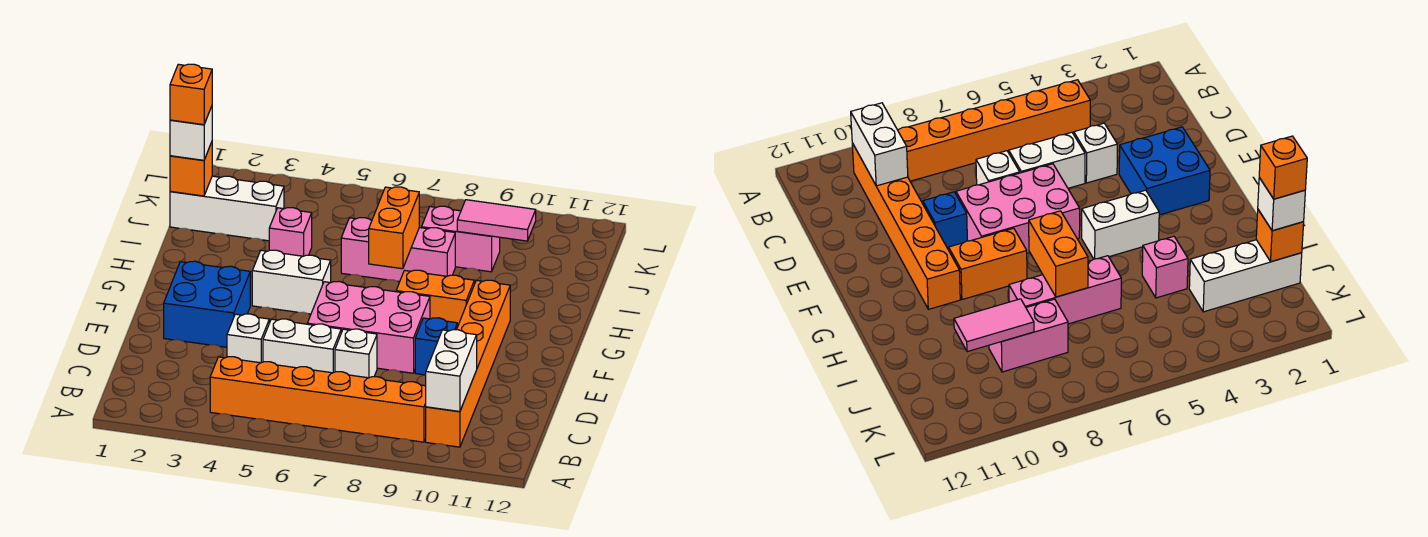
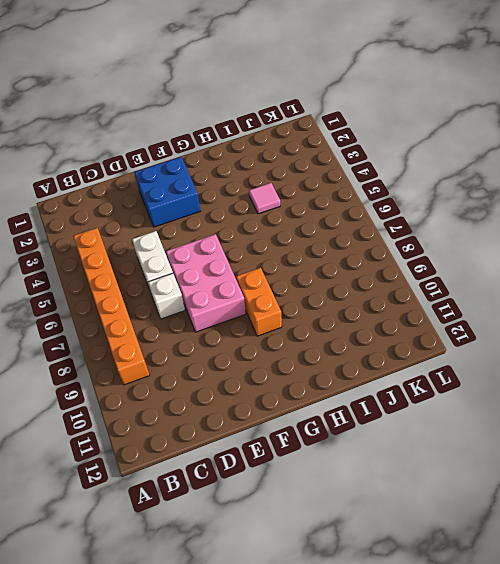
pink 1x1 tile [249,183,280,214] -> pink 1x1 brick [269,208,312,256]
none -> orange 1x6 brick [426,280,510,447]
none -> white 1x1 brick [227,314,269,363]
none -> blue 1x1 brick [415,318,457,375]

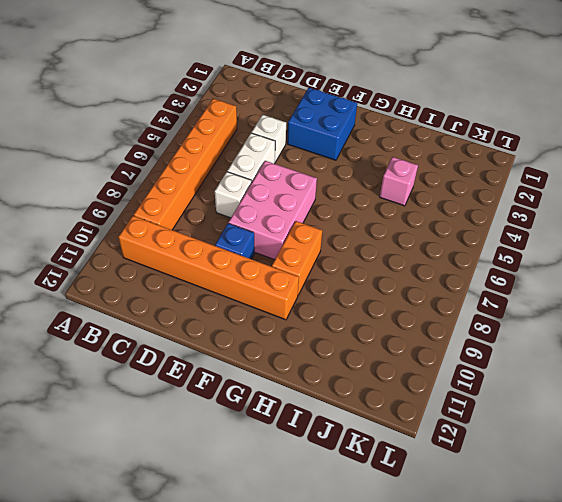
none -> white 1x2 brick [252,250,331,314]
none -> pink 1x3 brick [341,218,455,281]
none -> white 1x3 brick [170,176,284,241]

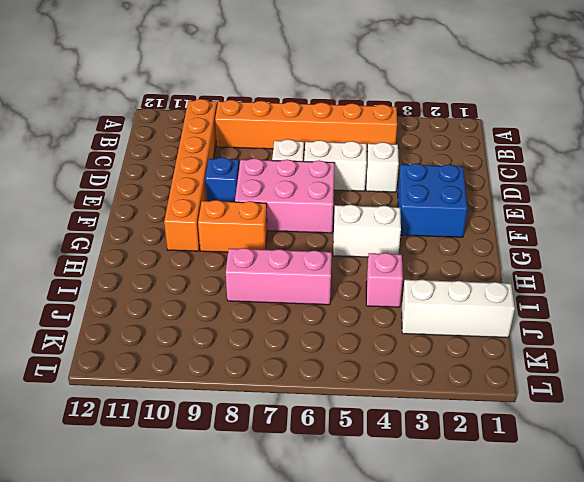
none -> pink 1x2 brick [422,206,500,272]
none -> white 1x2 brick [426,330,477,411]
none -> orange 1x2 brick [369,187,419,269]

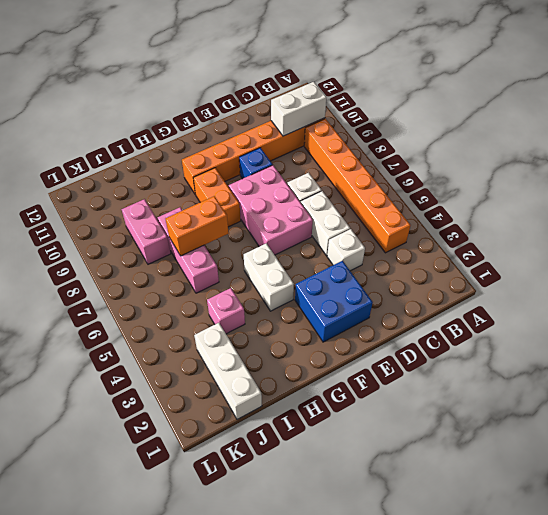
none -> orange 1x1 brick [170,142,212,196]
none -> pink 1x2 tile [457,200,536,241]
none -> white 1x1 brick [170,106,212,160]

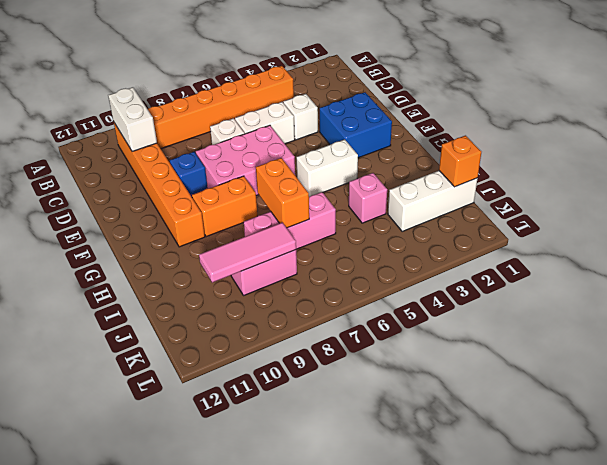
pink 1x3 tile [199,222,296,283] -> pink 1x2 tile [457,200,536,241]
none -> white 1x1 brick [170,106,212,160]
none -> orange 1x1 brick [170,64,212,125]

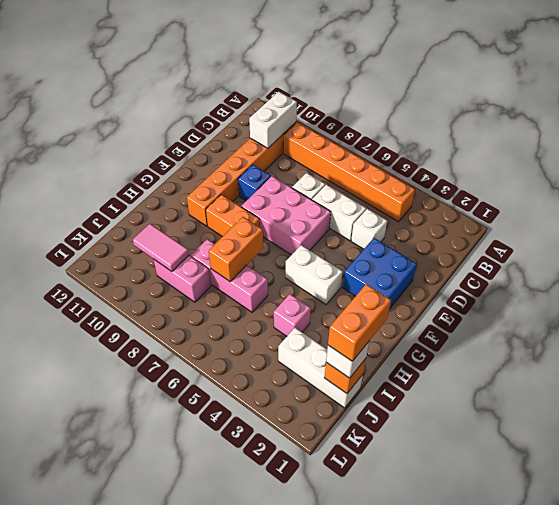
orange 1x2 brick [328,284,391,361] -> orange 1x1 brick [170,64,212,125]

